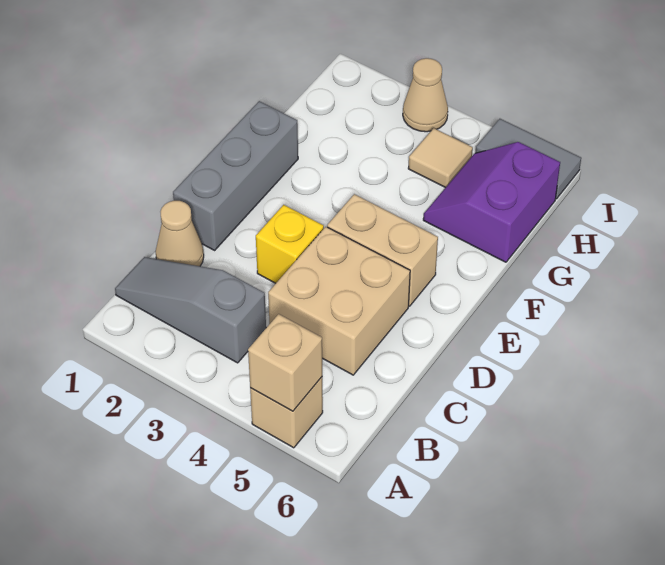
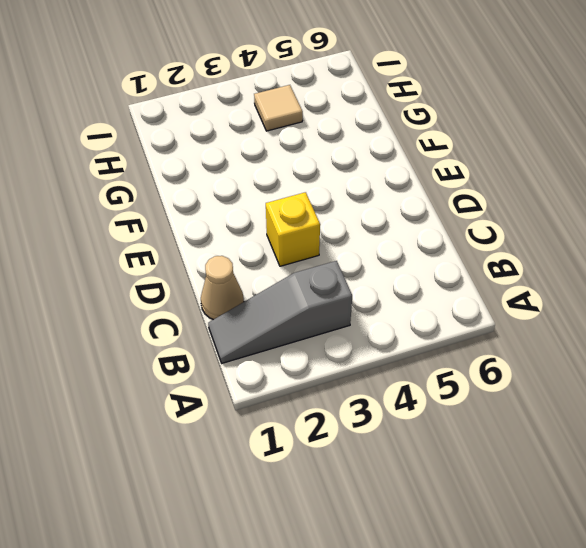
none -> tan 1x1 brick [250,377,323,448]
none -> tan 2x2 brick [268,227,410,375]
none -> grey 1x3 brick [173,101,298,250]

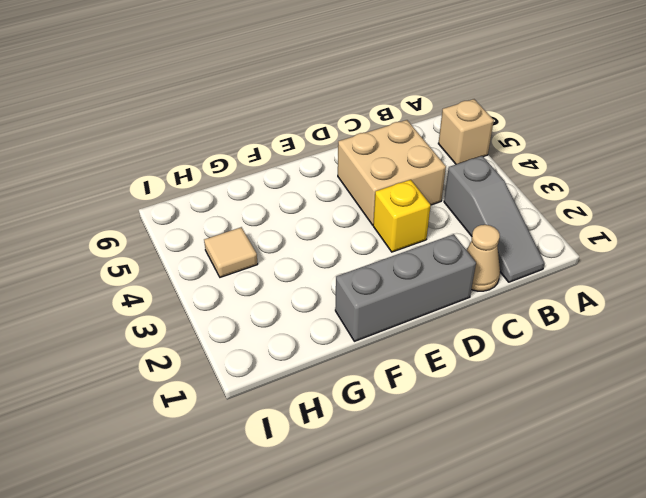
none -> tan 1x2 brick [327,194,438,306]
none -> purple 2x2 slope [423,142,560,262]
none -> tan 1x1 cone [403,58,448,132]

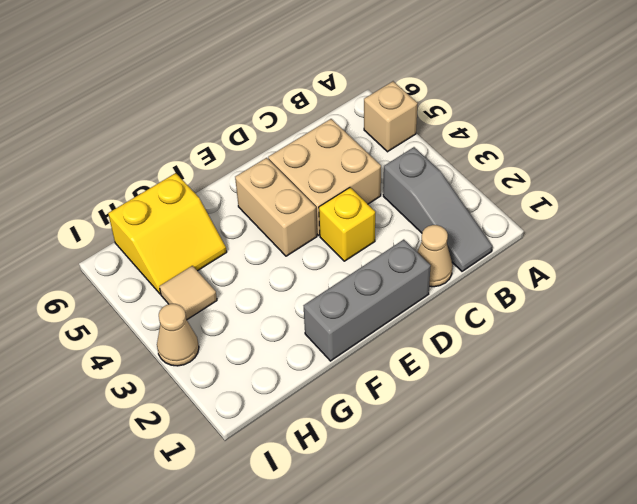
yellow 2x2 slope [108,173,227,294] -> purple 2x2 slope [423,142,560,262]
none -> grey 1x2 tile [476,119,581,199]
none -> tan 1x1 brick [248,314,322,411]

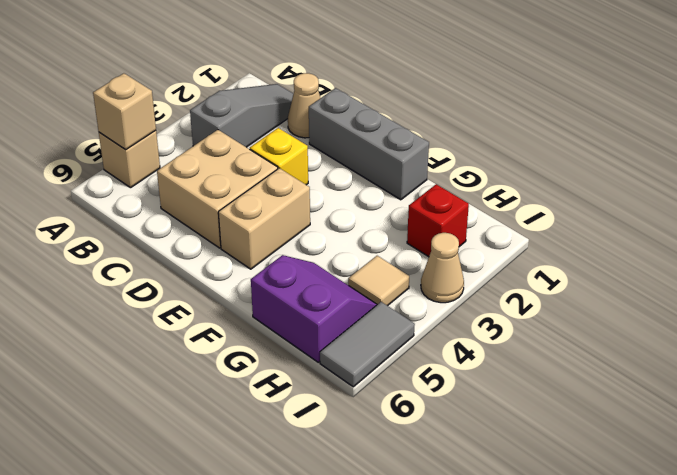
red 1x1 brick [407,184,469,257] -> none

